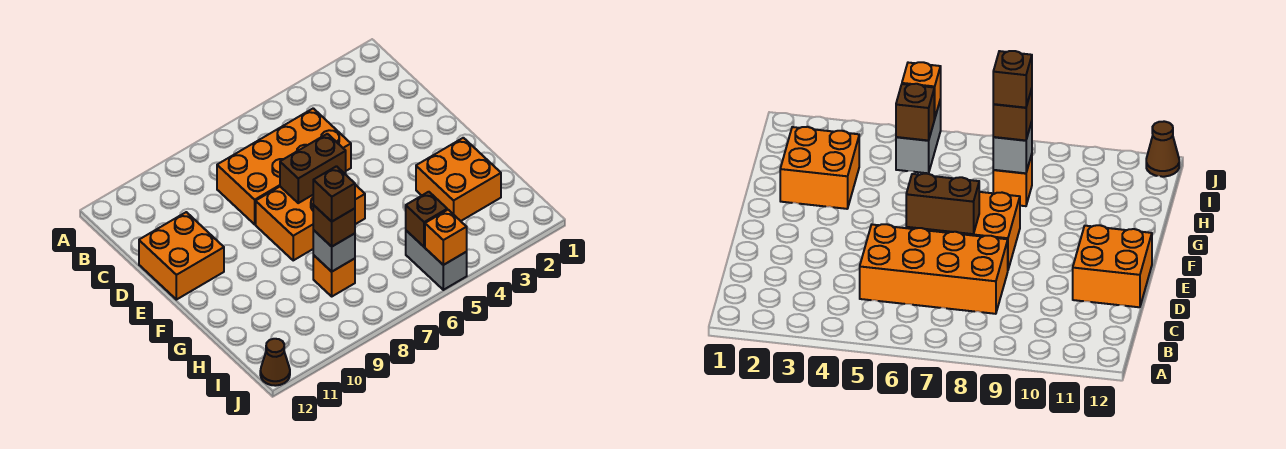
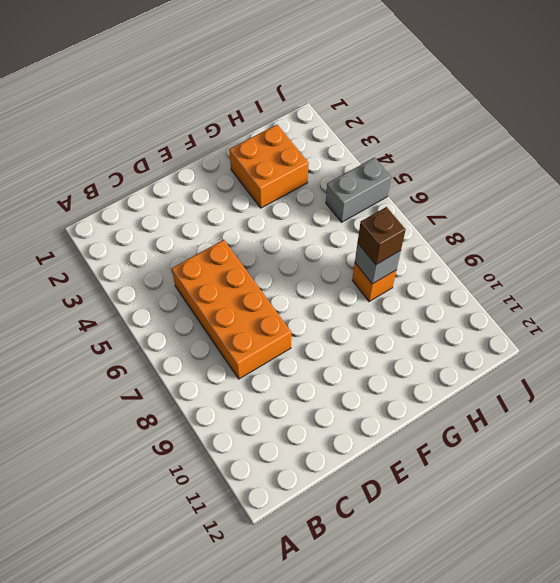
none -> orange 2x2 brick [139,212,224,300]
none -> orange 2x3 brick [256,185,365,260]
none -> brown 1x1 cone [260,339,290,386]

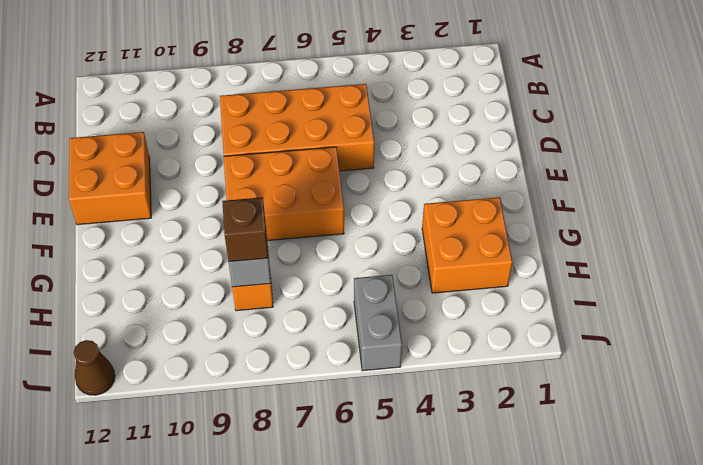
none -> brown 1x2 brick [280,134,346,203]
none -> brown 1x1 brick [406,192,447,247]
none -> orange 1x1 brick [425,210,467,265]

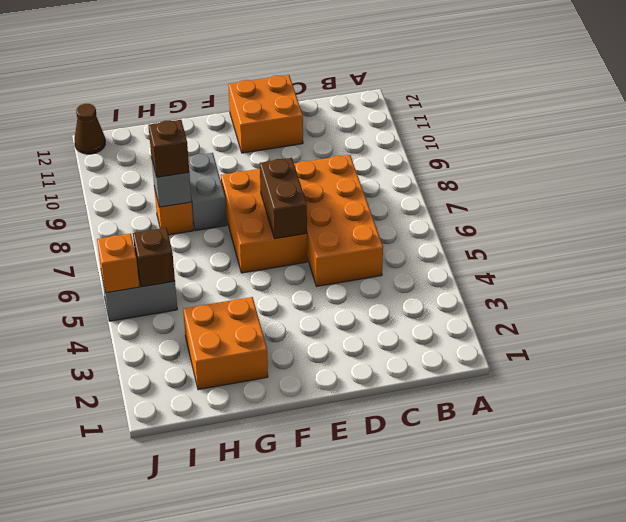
grey 1x2 brick [188,153,227,231] -> none
none -> brown 1x1 brick [313,166,355,222]

